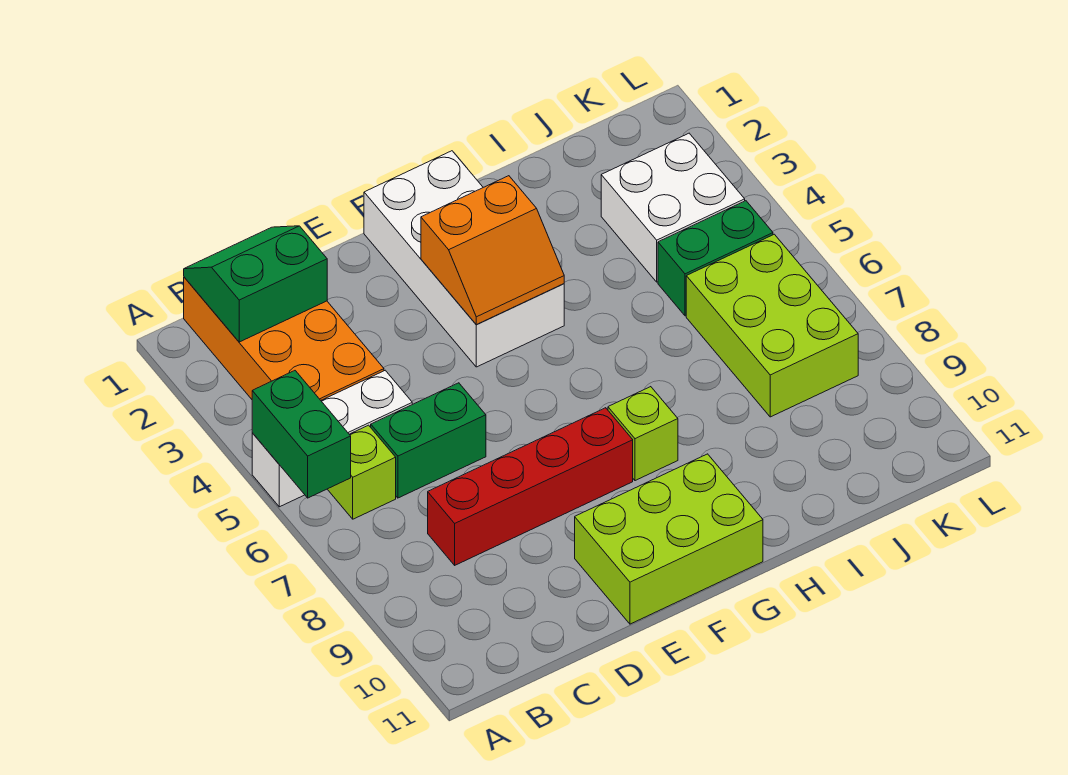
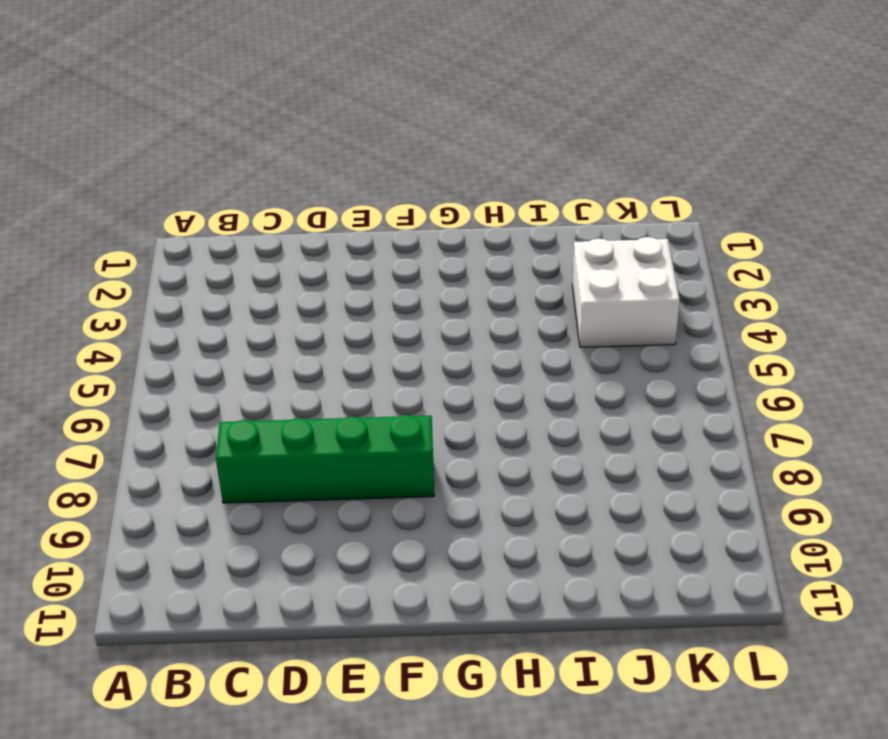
green 1x4 brick [216,415,434,503] -> red 1x4 brick [428,408,633,565]
none -> white 1x3 brick [252,370,412,507]
none -> orange 2x4 brick [184,277,384,400]
none -> lime 1x1 brick [327,425,396,519]

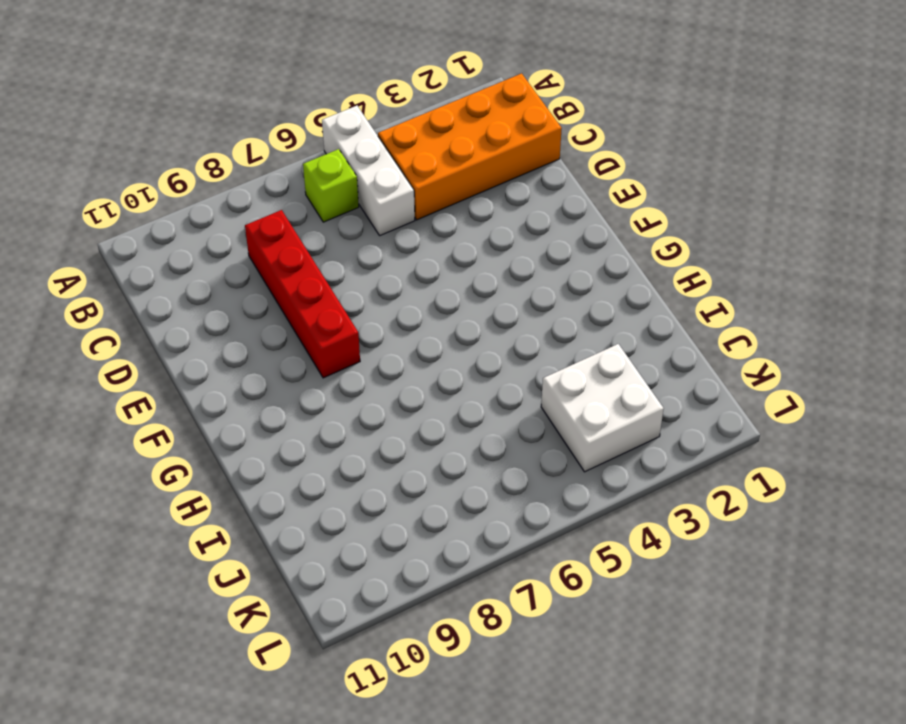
none -> green 1x2 brick [371,383,486,498]
none -> lime 2x3 brick [575,454,763,624]
none -> white 2x4 brick [364,151,564,367]

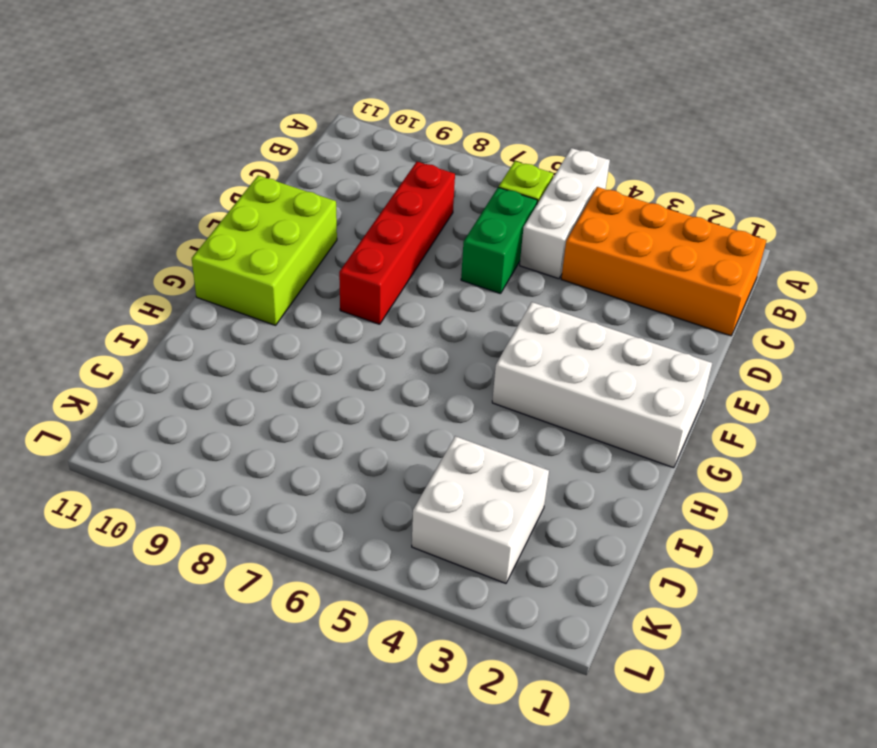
none -> lime 1x1 brick [608,387,678,481]
none -> green 1x2 brick [658,201,773,316]
none -> lime 2x3 brick [686,234,858,417]

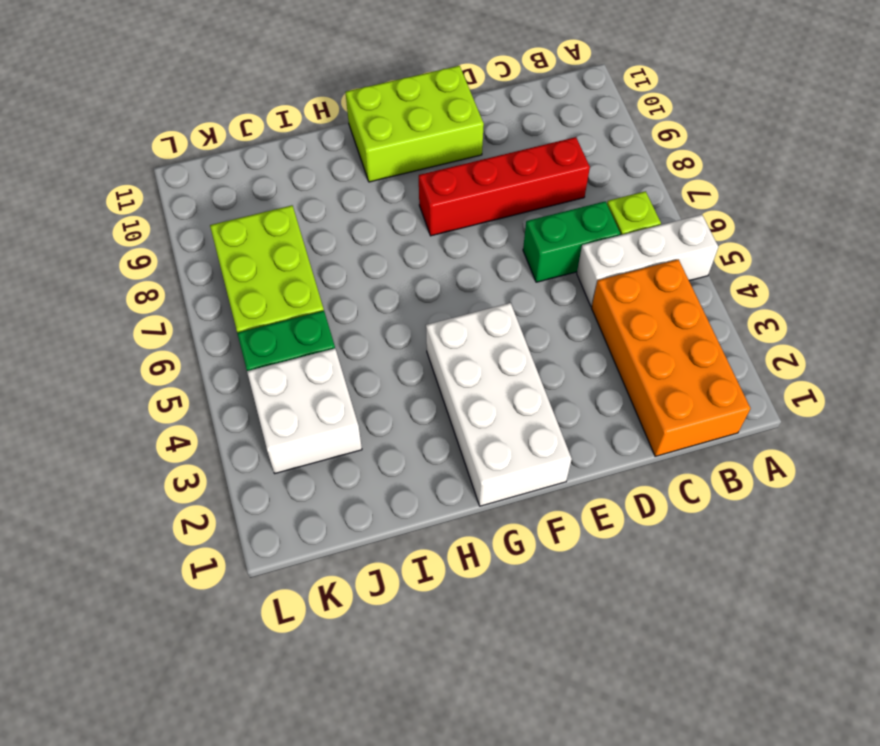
none -> lime 1x1 brick [608,387,678,481]
none -> green 1x2 brick [252,371,351,498]
none -> green 2x2 slope [184,226,327,342]

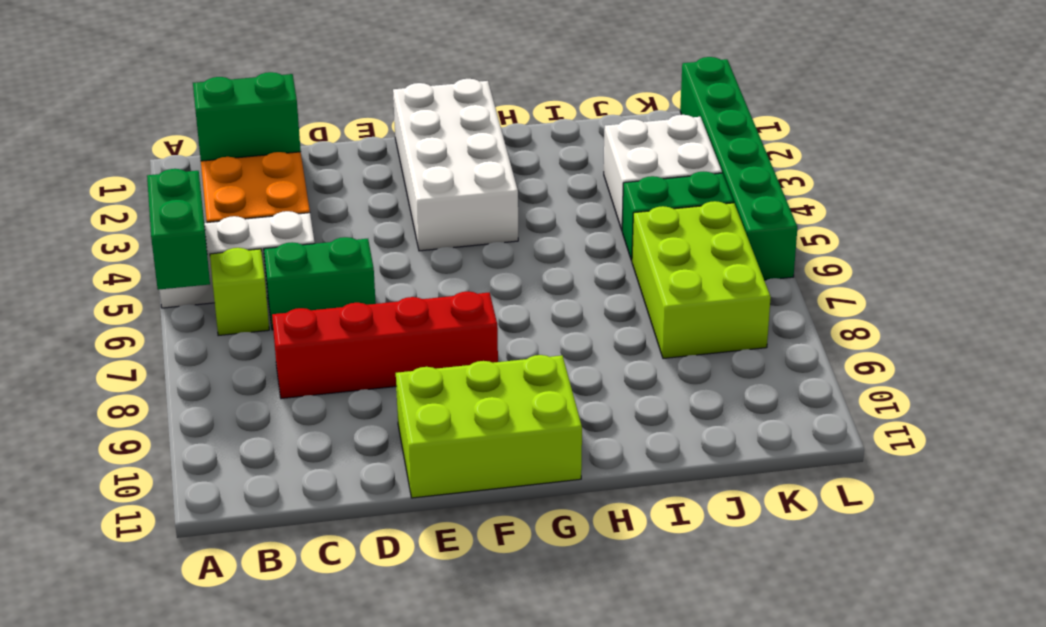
green 1x6 brick [680,57,798,280] -> none
none -> lime 1x1 brick [608,387,678,481]
none -> orange 2x2 slope [421,176,564,325]

